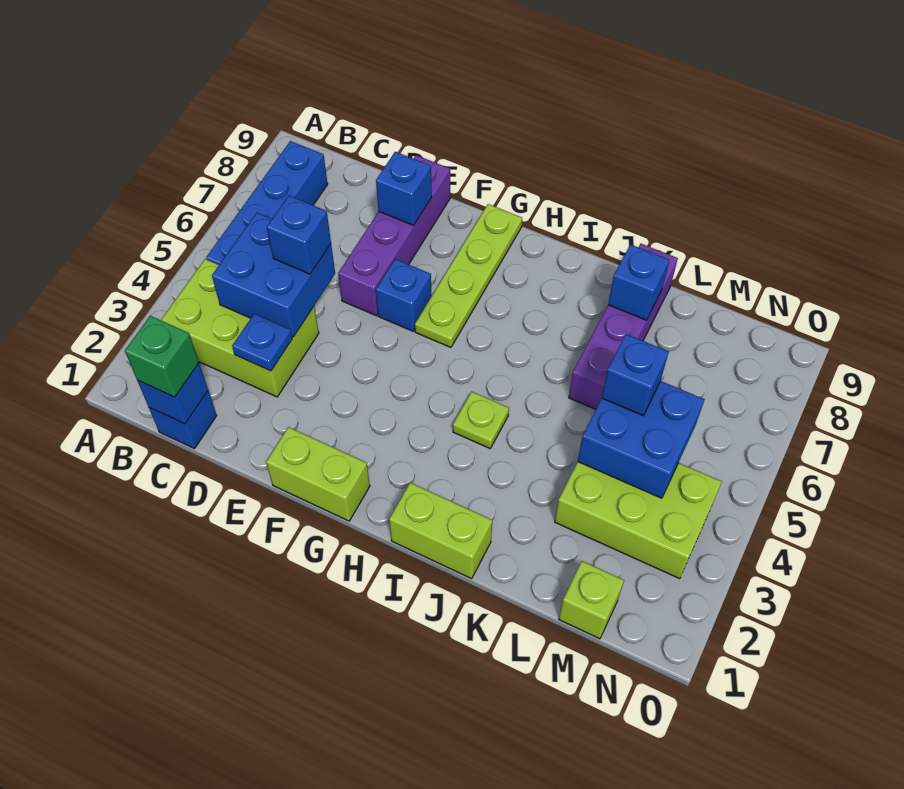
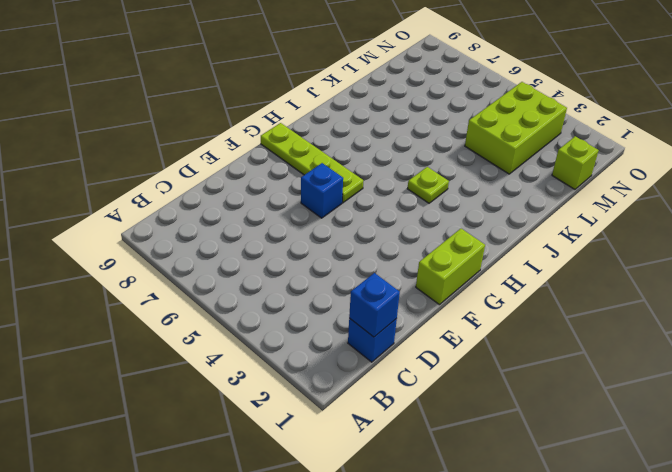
none -> lime 2x3 brick [161,259,319,397]
none -> blue 1x4 brick [206,141,328,265]
none -> purple 1x4 brick [338,155,450,316]

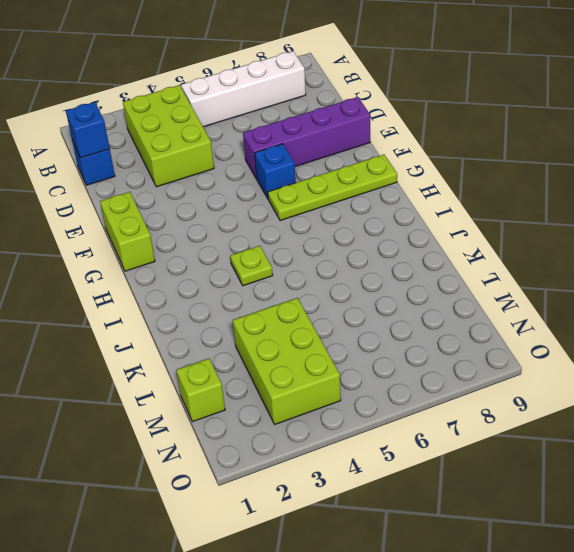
white 1x4 brick [181,51,306,127] -> blue 1x4 brick [206,141,328,265]
none -> lime 1x2 brick [389,483,492,579]
none -> purple 1x4 brick [569,244,678,409]
none -> blue 2x2 brick [212,213,335,337]

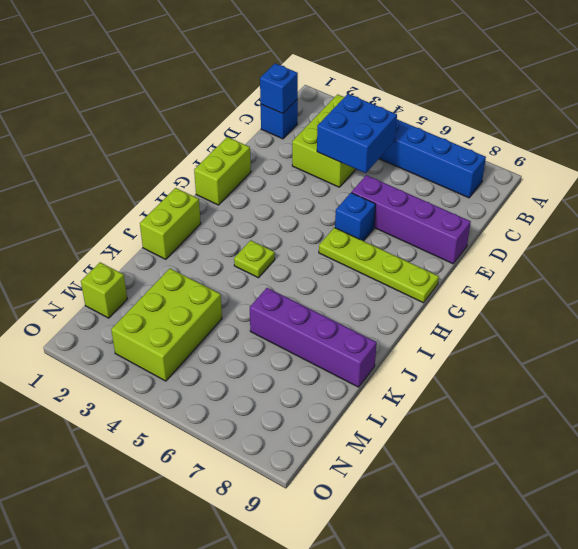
none -> blue 1x1 plate [232,314,292,371]
none -> blue 1x1 brick [376,152,432,225]
none -> blue 1x1 brick [608,244,669,320]

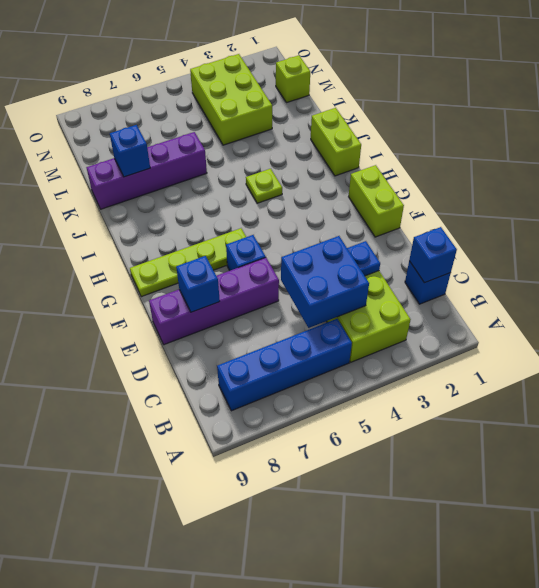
none -> blue 2x2 brick [578,381,705,498]
none -> green 1x1 brick [125,316,199,397]
none -> blue 1x1 brick [267,196,331,274]

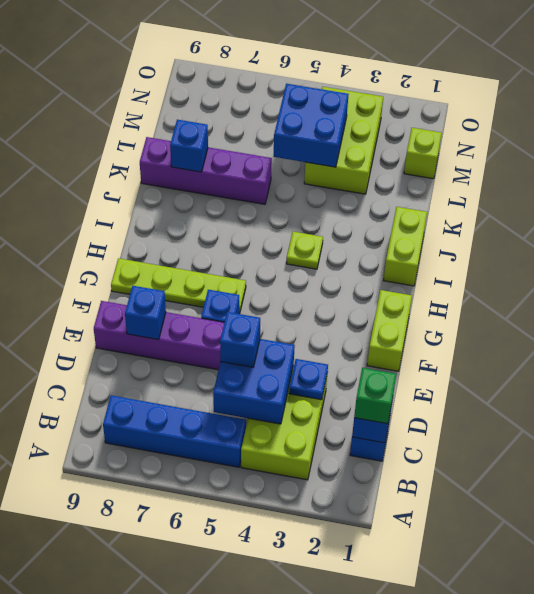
none -> blue 1x1 brick [602,334,669,416]

